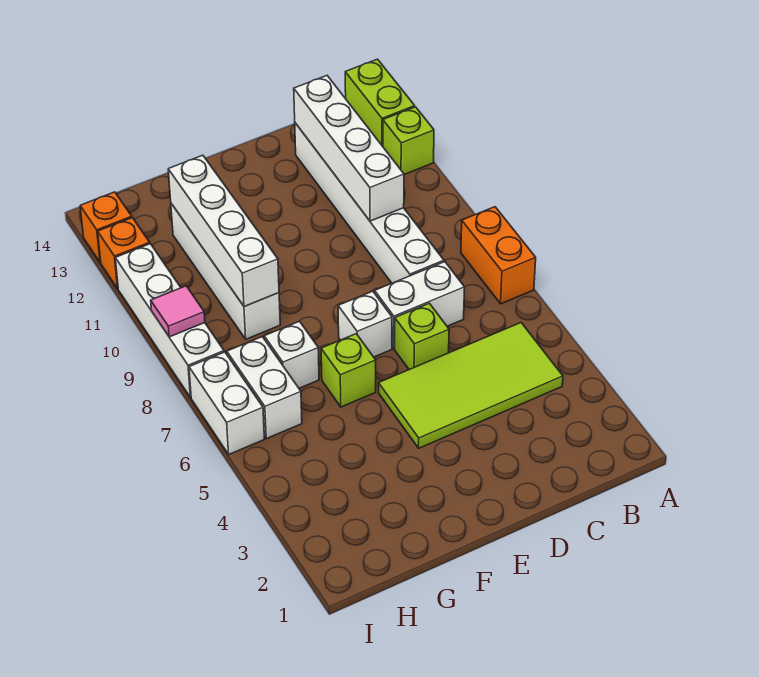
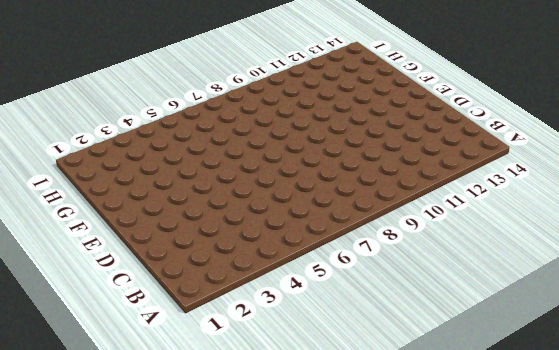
none -> orange 1x2 brick [461,207,536,304]
none -> lime 1x1 brick [383,107,434,175]
none -> lime 1x2 brick [345,59,415,146]

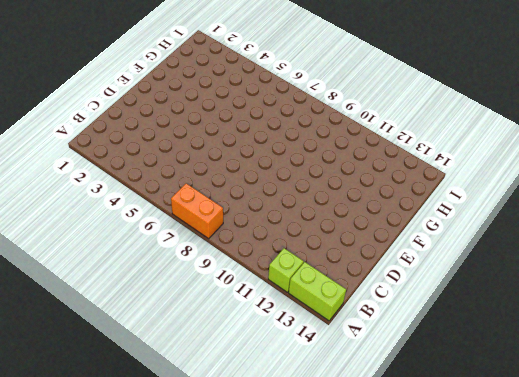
none -> lime 2x4 tile [379,323,563,448]
none -> white 1x2 brick [375,262,465,348]
none -> white 1x6 brick [295,123,444,283]

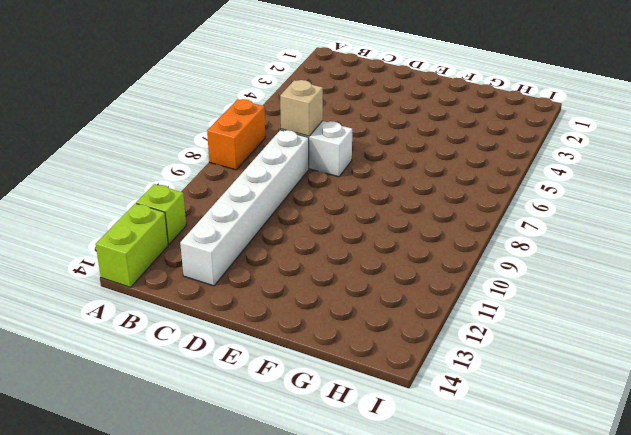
tan 1x1 brick [280,80,323,136] -> none
none -> lime 2x4 tile [379,323,563,448]
none -> lime 1x1 brick [395,303,449,370]
none -> white 1x1 brick [338,291,392,357]

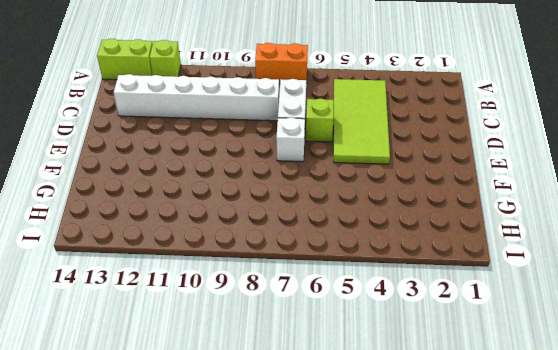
none -> lime 1x1 brick [321,334,376,407]
none -> white 1x1 brick [264,321,319,388]
none -> white 1x4 brick [171,204,280,339]

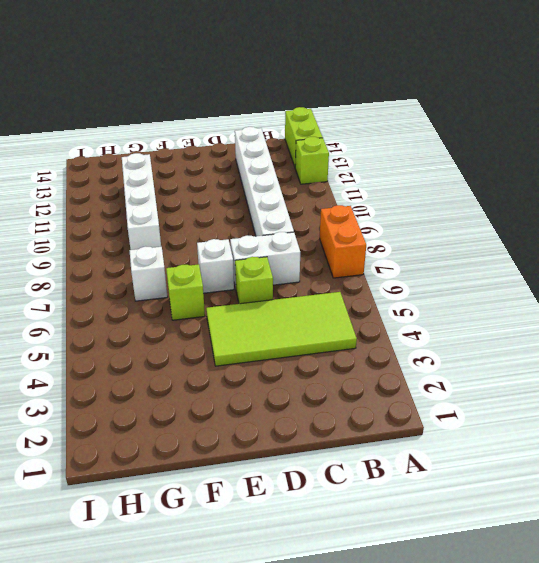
none -> white 1x2 brick [227,337,302,439]
none -> white 1x2 brick [189,352,265,454]
none -> white 1x4 brick [115,244,224,398]

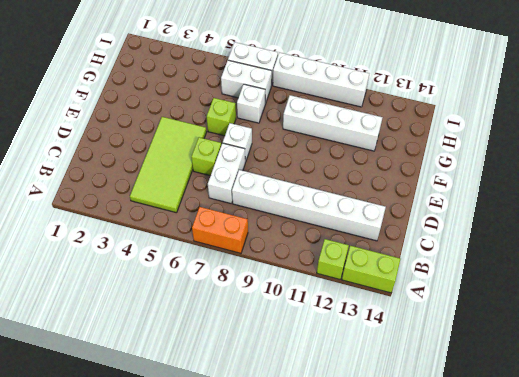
none -> orange 1x1 brick [98,218,150,288]
none -> orange 1x1 brick [80,192,132,263]
none -> white 1x4 brick [294,76,404,221]

